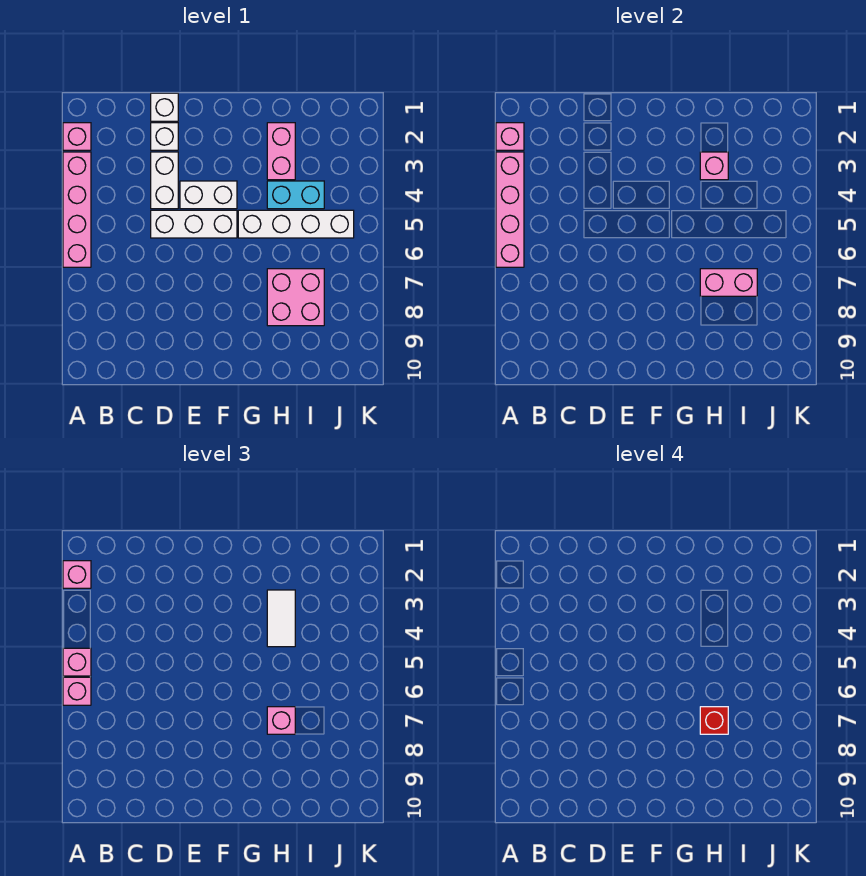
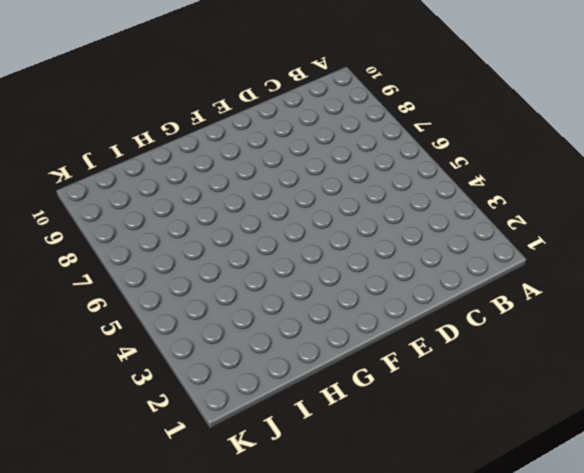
none -> pink 1x1 brick [63,123,91,150]
none -> pink 1x4 brick [63,152,91,267]
none -> white 1x1 brick [151,93,178,121]

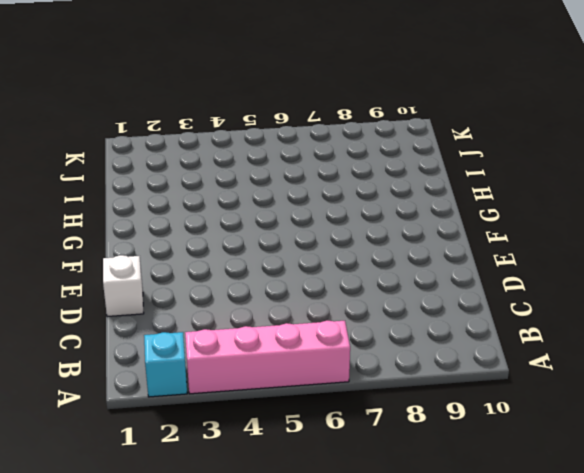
cyan 1x1 brick [144,332,187,397] -> pink 1x1 brick [63,123,91,150]
none -> white 1x1 brick [151,123,178,150]
none -> white 1x2 brick [151,152,178,209]
none -> white 1x3 brick [151,210,237,238]

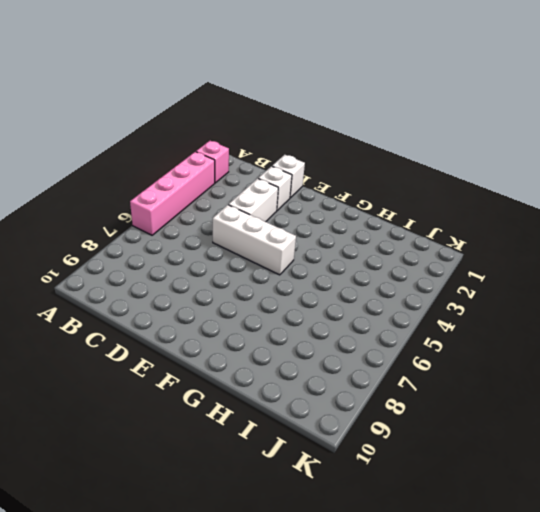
none -> white 1x2 brick [180,181,237,209]
none -> white 1x4 brick [238,210,354,238]
none -> pink 1x2 brick [267,123,295,180]

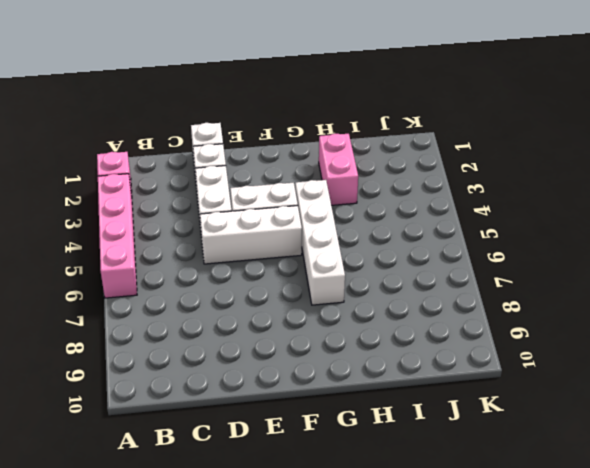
white 1x4 brick [295,180,345,305] -> white 1x4 brick turned to [238,210,354,238]
none -> cyan 1x2 brick [267,181,324,209]
none -> pink 2x2 brick [267,269,324,326]
none -> pink 1x1 brick [496,123,524,150]

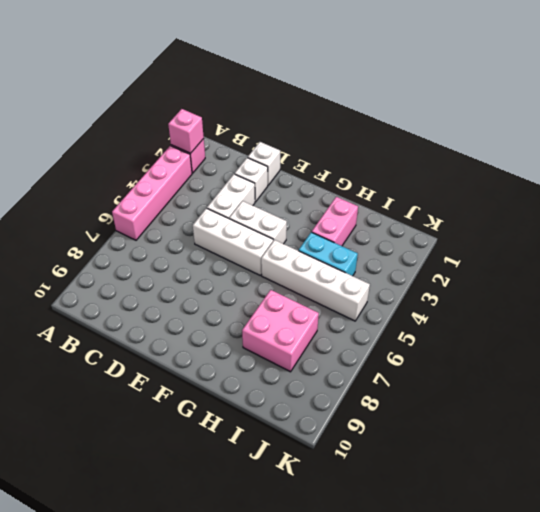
none -> pink 1x4 brick [496,152,524,267]
none -> pink 1x1 brick [700,152,728,180]
none -> pink 1x2 brick [700,269,757,296]

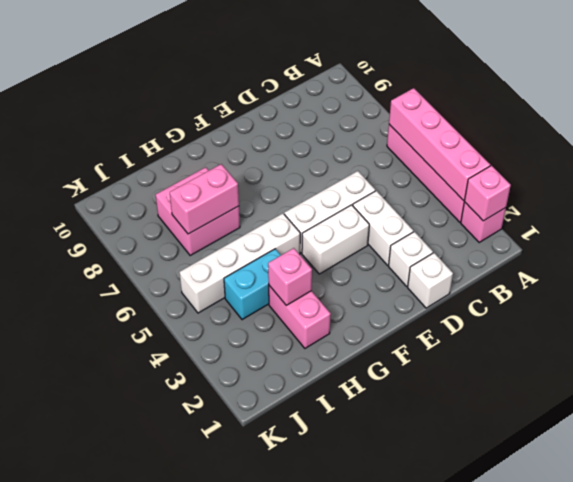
none -> pink 1x1 brick [63,561,91,588]
none -> pink 1x1 brick [63,648,91,676]
none -> pink 1x1 brick [63,677,91,705]

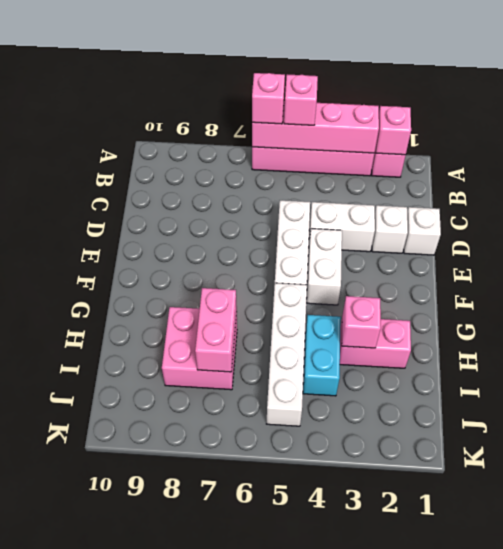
none -> pink 1x1 brick [63,561,91,588]
none -> white 1x2 tile [267,590,295,647]
none -> pink 1x1 brick [267,707,295,734]

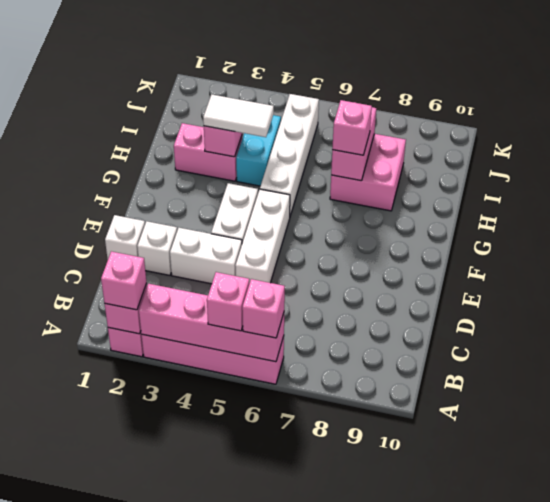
none -> red 1x1 brick [700,707,728,734]

